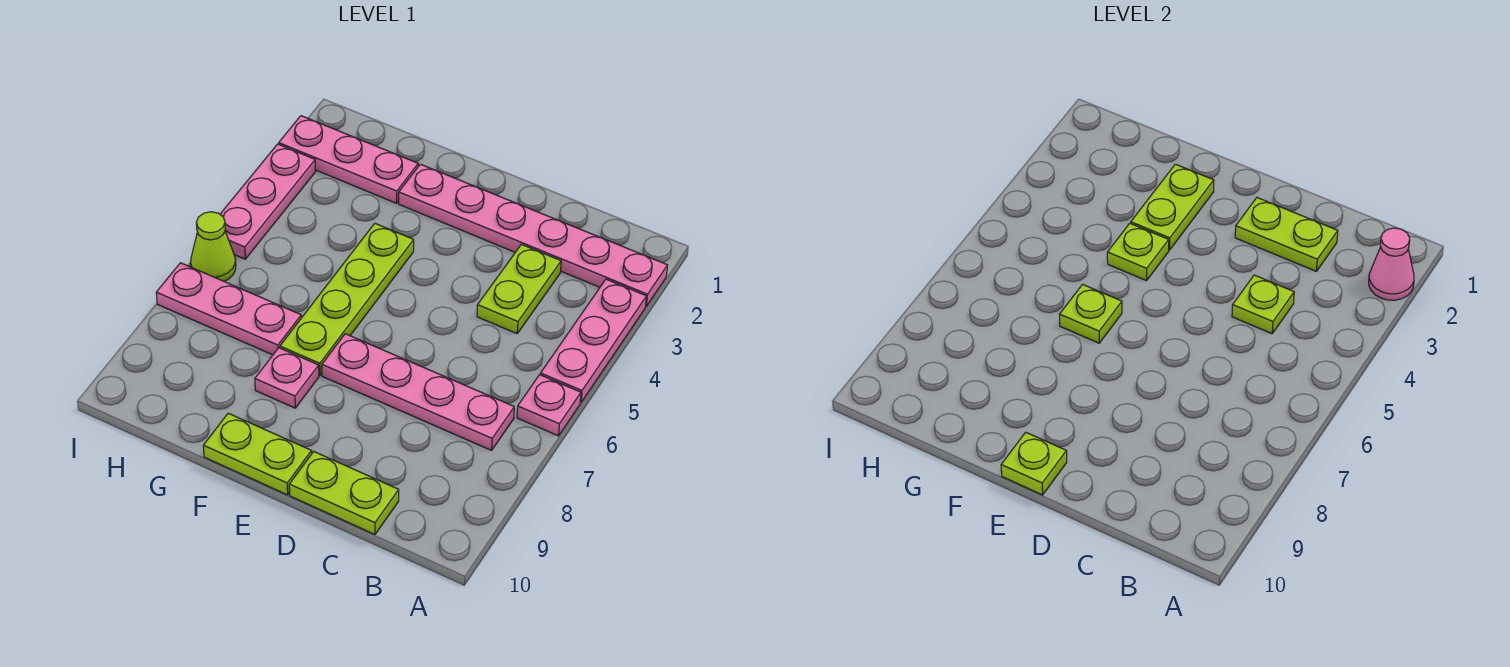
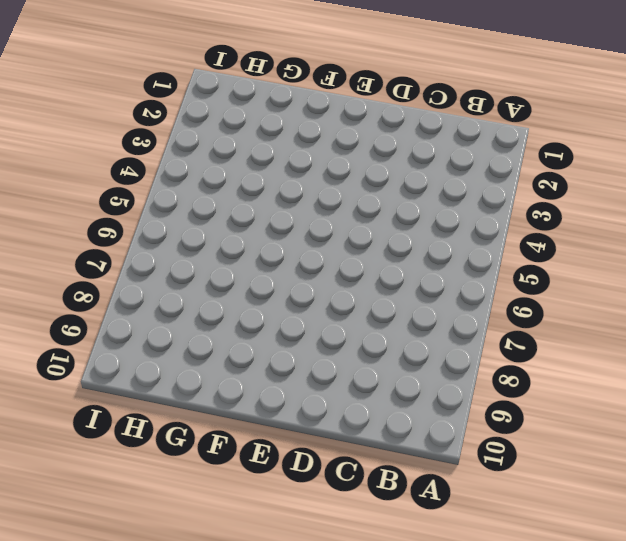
none -> pink 1x6 plate [399,164,668,306]
none -> pink 1x3 plate [540,279,646,403]
none -> pink 1x1 plate [517,375,581,436]

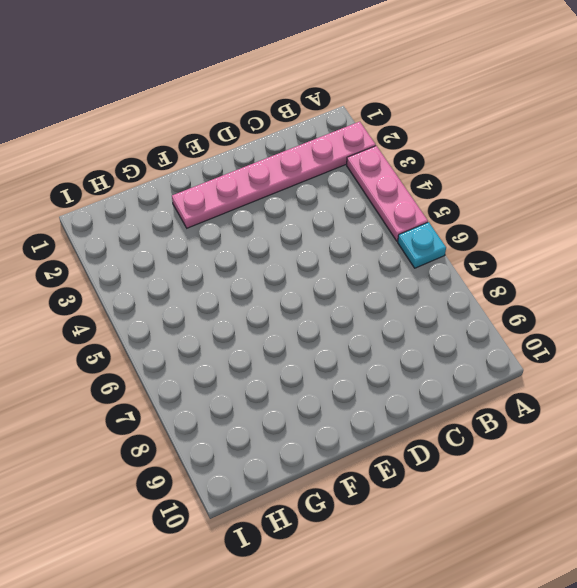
cyan 1x1 plate [398,222,446,268] -> pink 1x1 plate [517,375,581,436]
none -> pink 1x4 plate [322,334,514,450]
none -> lime 1x2 plate [477,244,561,334]
none -> lime 1x2 plate [289,452,399,534]

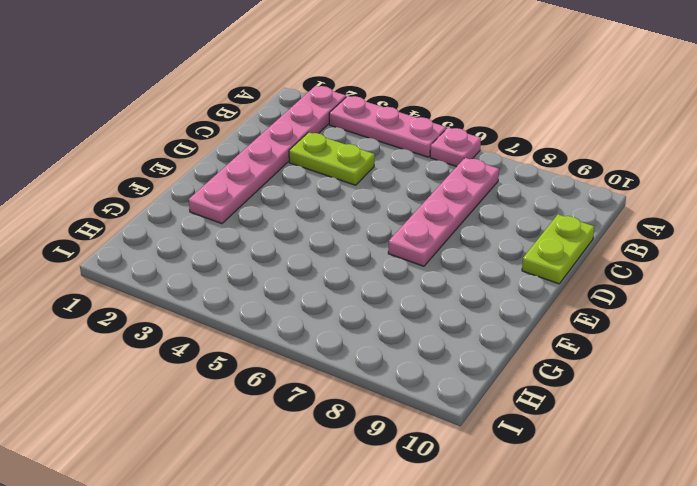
none -> lime 1x2 plate [203,413,312,495]
none -> lime 1x4 plate [280,223,414,375]
none -> pink 1x1 plate [255,348,319,408]

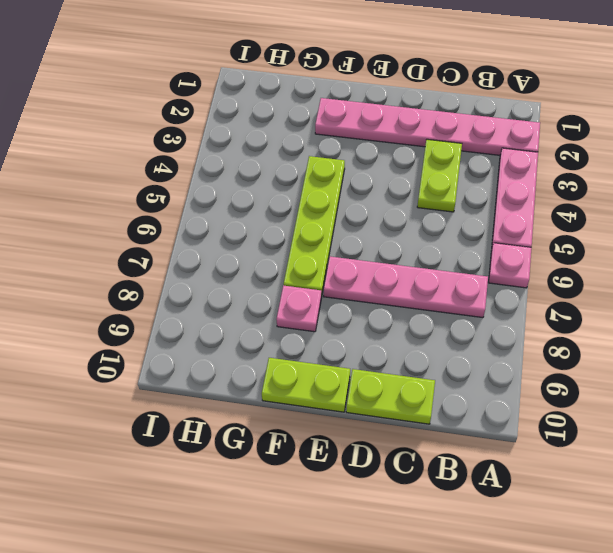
none -> pink 1x3 plate [279,116,418,203]
none -> pink 1x3 plate [156,263,301,355]
none -> pink 1x3 plate [220,144,316,259]

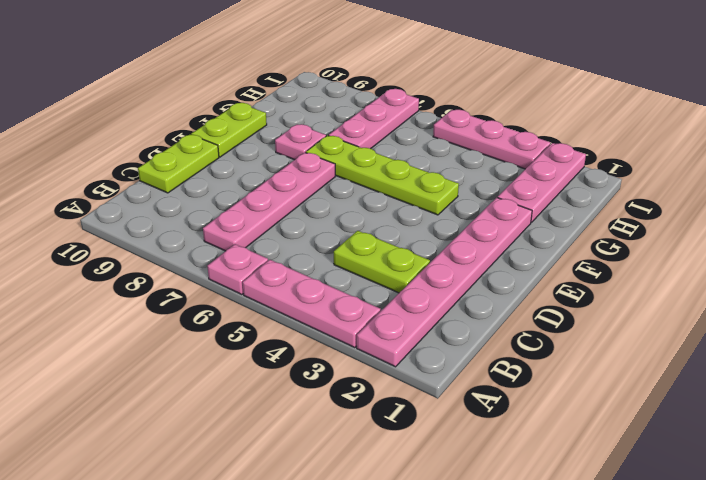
none -> lime 1x1 cone [191,212,236,281]
none -> pink 1x1 cone [1369,228,1414,300]
none -> lime 1x2 plate [1235,198,1338,271]

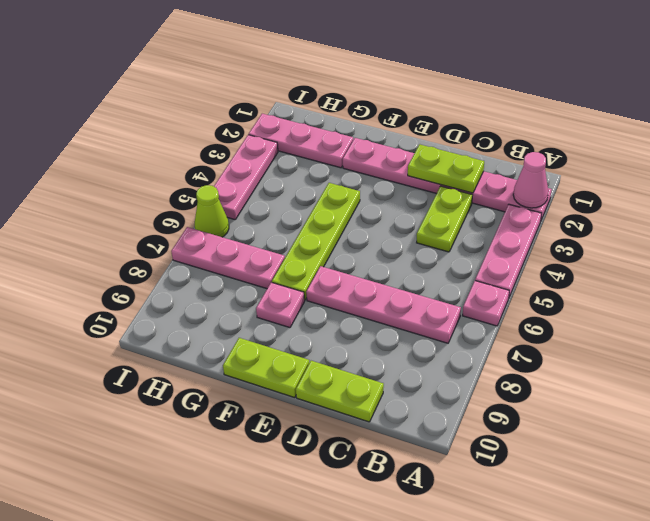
none -> lime 1x1 plate [1232,275,1294,334]
none -> lime 1x1 plate [1001,432,1067,495]
none -> lime 1x2 plate [1131,164,1214,250]

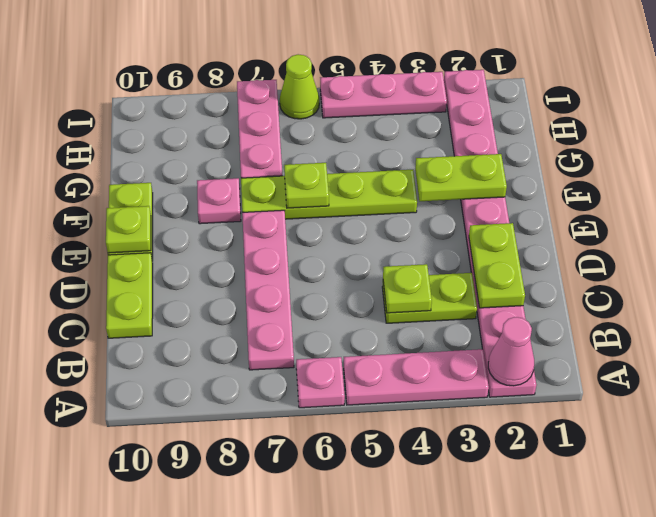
none -> lime 1x1 plate [1107,223,1169,281]

